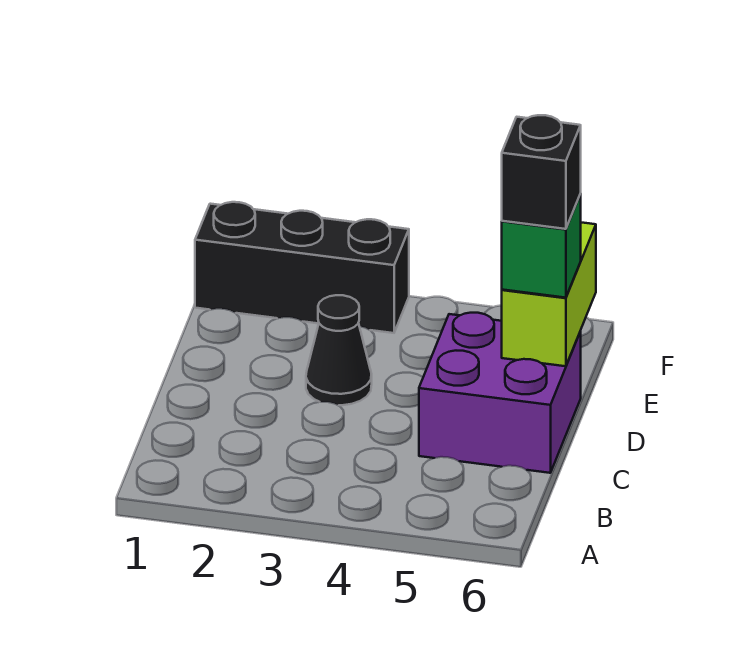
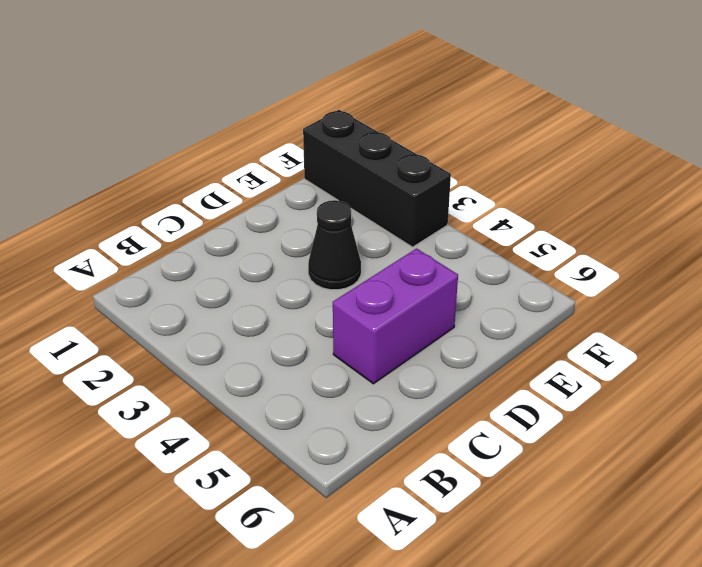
purple 1x2 brick [333,249,458,384] -> purple 2x2 brick [419,313,581,473]
none -> lime 1x2 brick [502,222,596,366]
none -> green 1x1 brick [502,194,581,298]

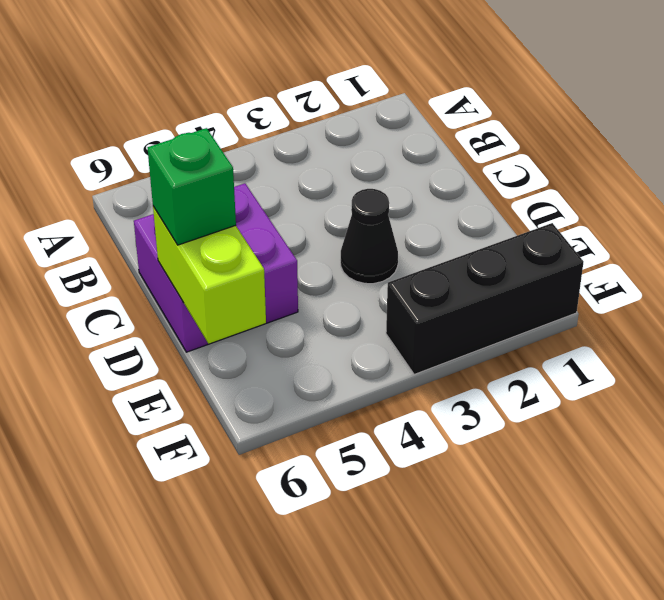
none -> black 1x1 brick [502,115,581,229]

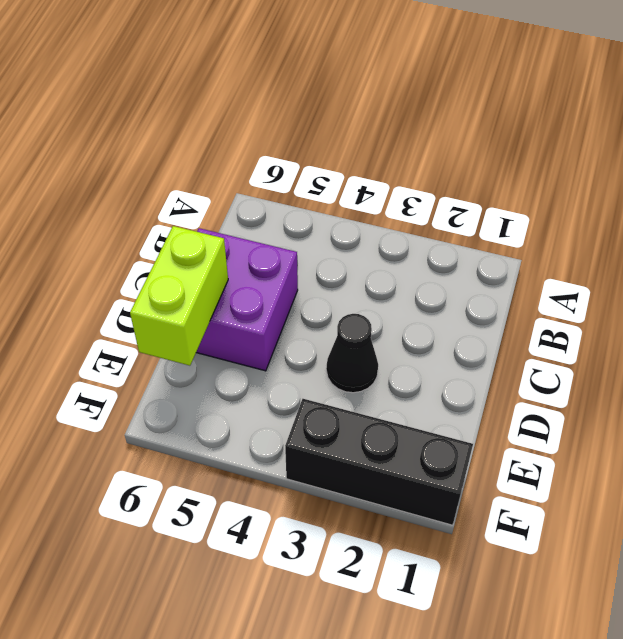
none -> green 1x1 brick [502,194,581,298]
none -> black 1x1 brick [502,115,581,229]

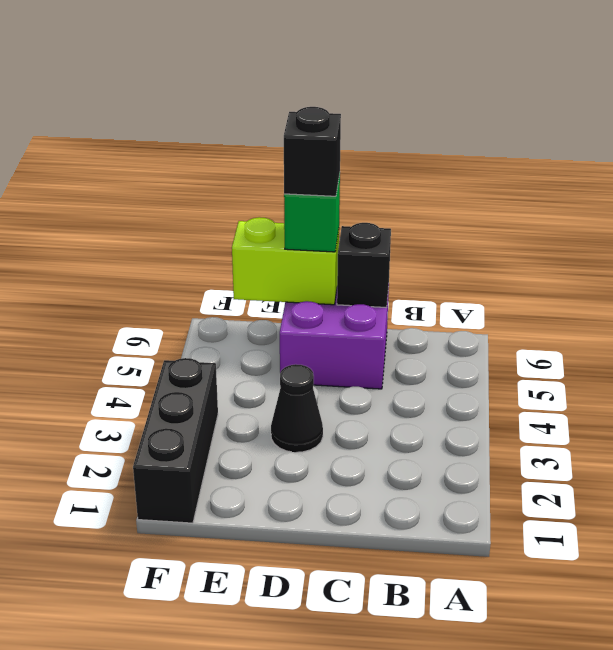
black 1x1 brick [337,223,391,308] -> none

